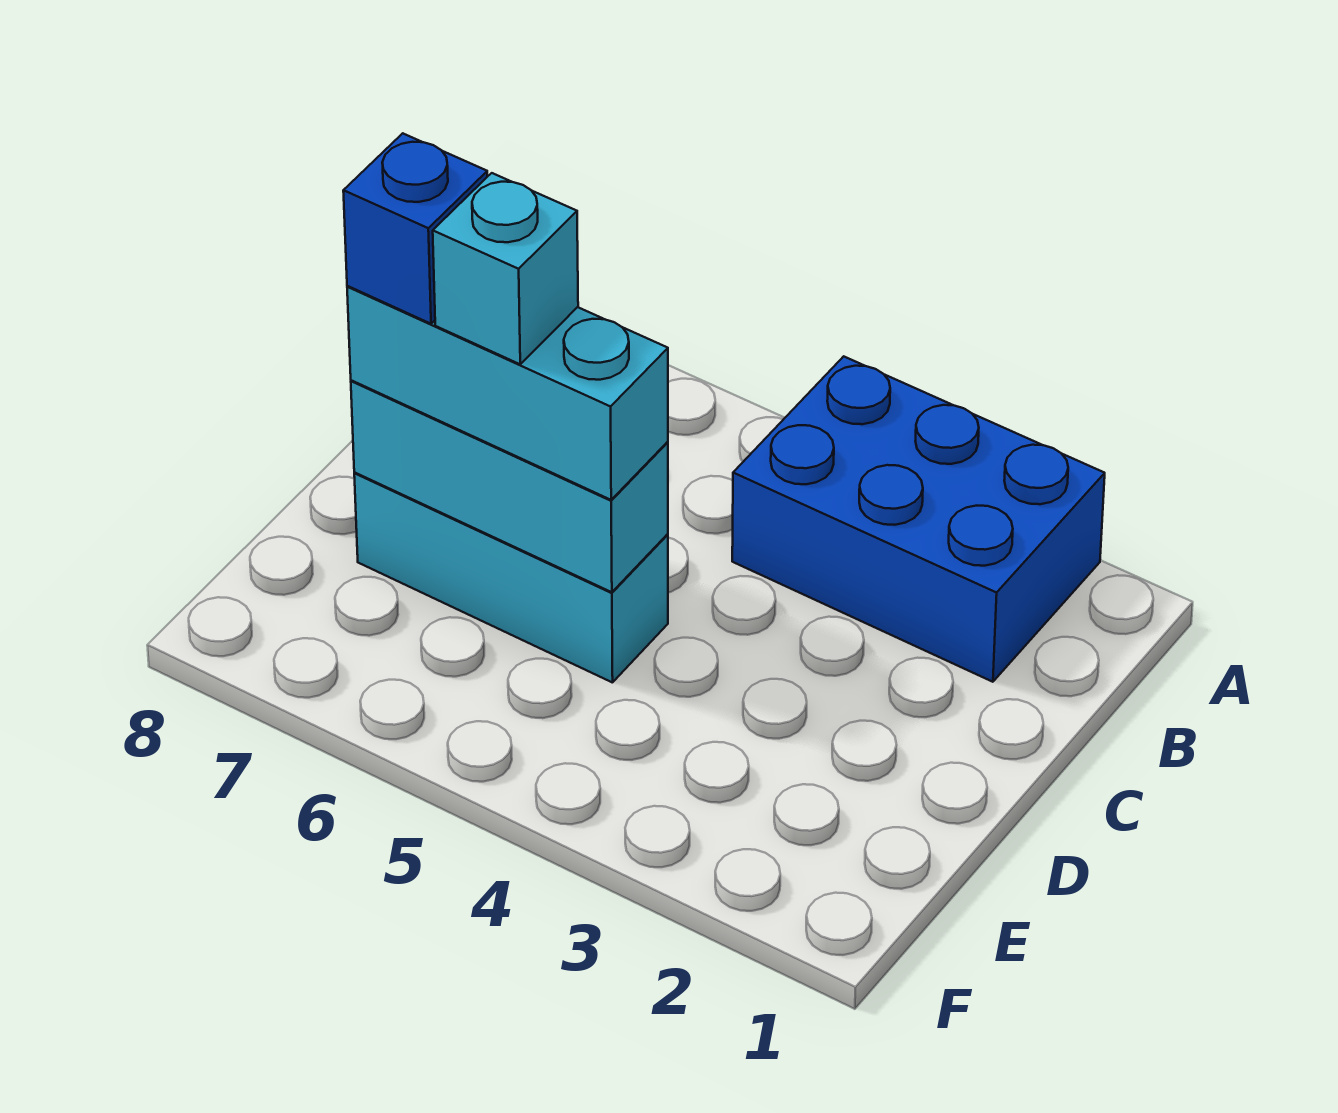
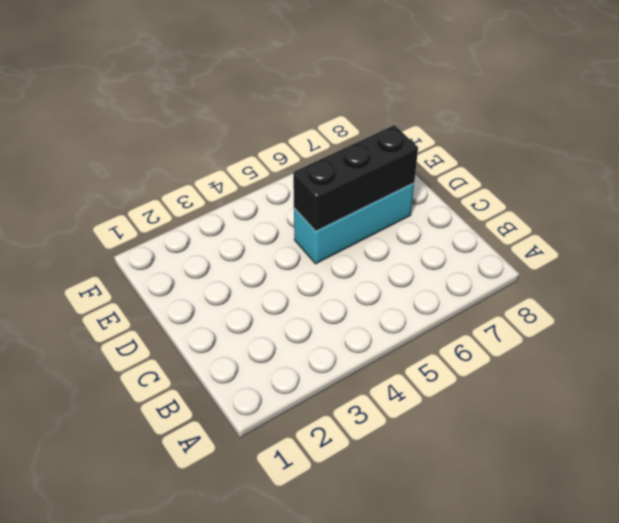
black 1x3 brick [293,125,418,231] -> cyan 1x3 brick [351,380,668,592]
none -> blue 2x3 brick [732,356,1105,682]
none -> cyan 1x3 brick [347,286,668,500]

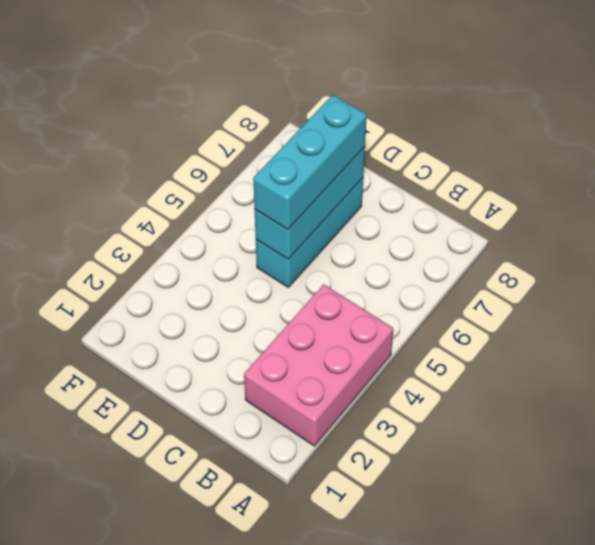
pink 2x3 brick [244,284,393,446] -> blue 2x3 brick [732,356,1105,682]
none -> cyan 1x1 brick [433,173,578,364]
none -> blue 1x1 brick [343,133,487,324]

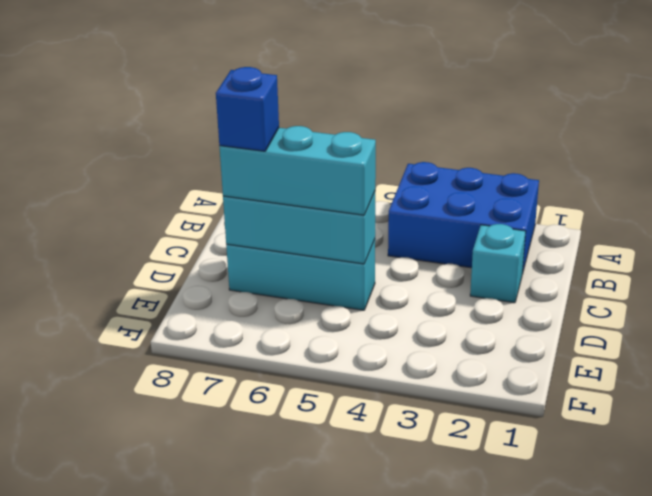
cyan 1x1 brick [470,224,526,303] -> cyan 1x1 brick moved to [433,173,578,364]

